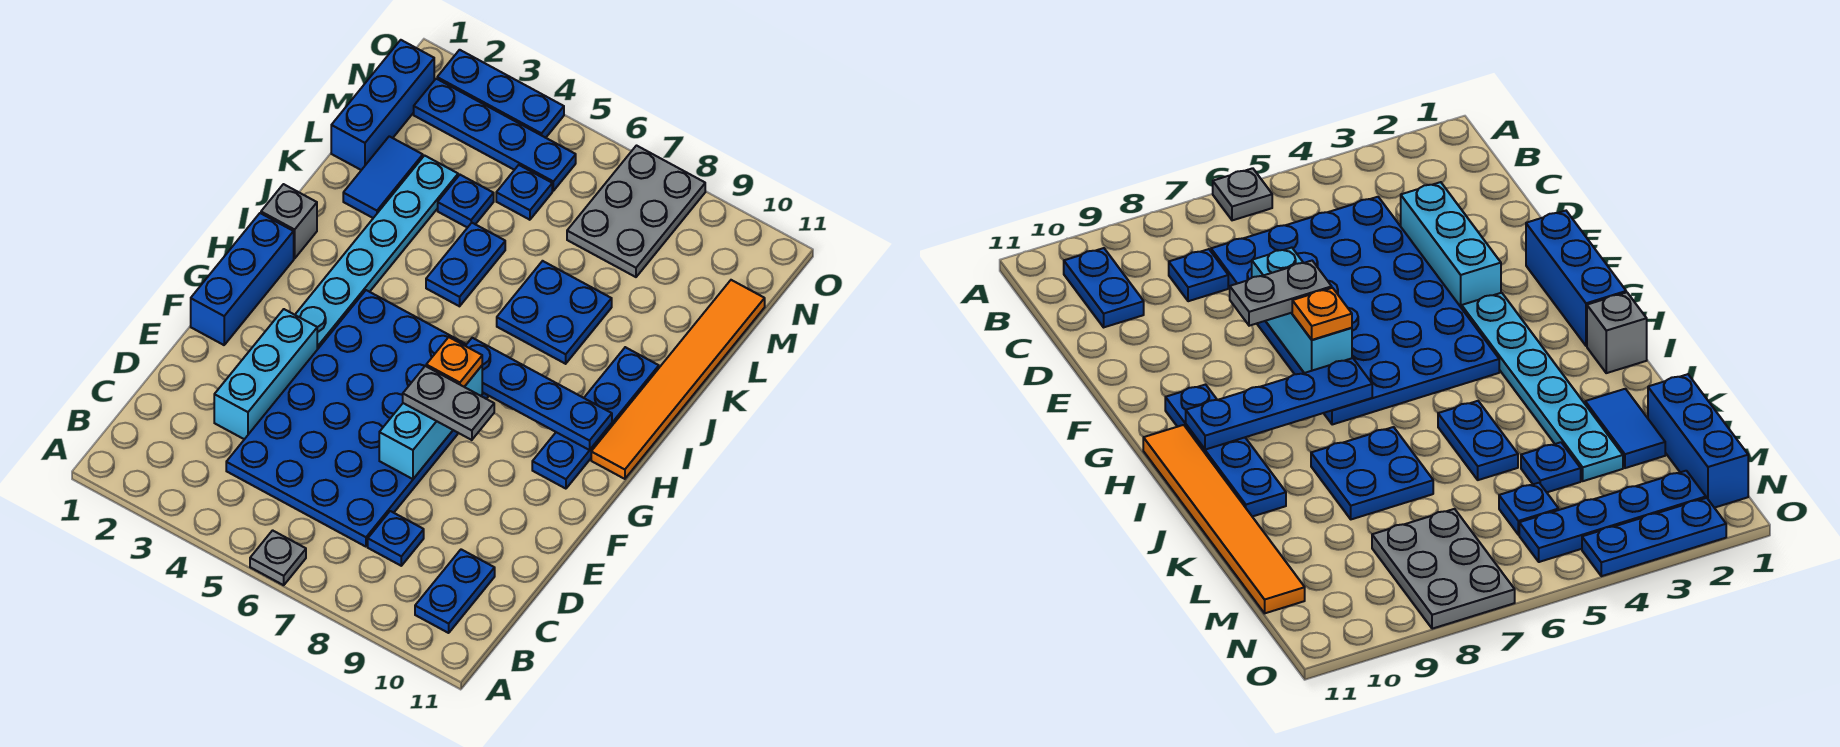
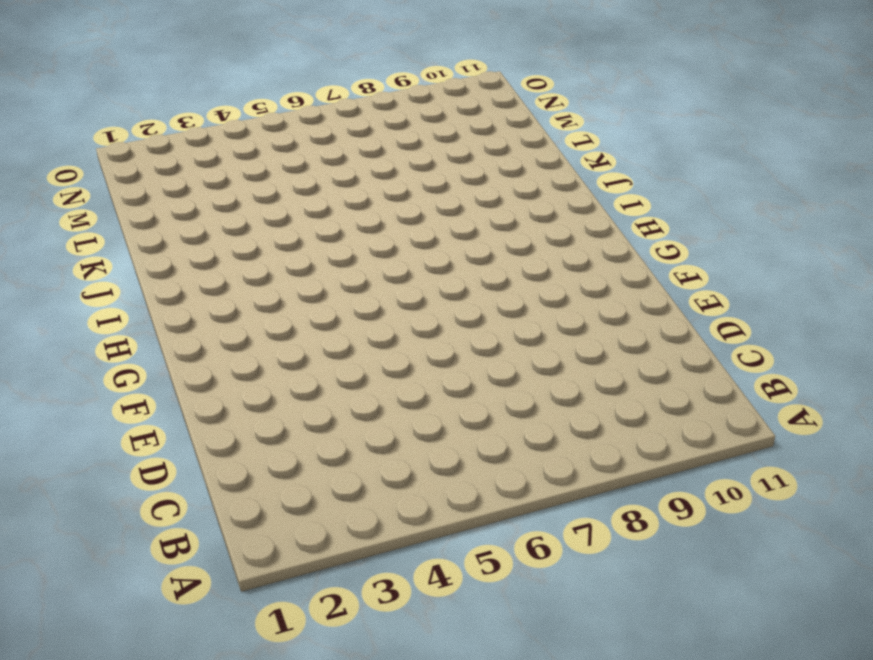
none -> grey 1x1 plate [250,530,306,585]
none -> blue 1x2 plate [415,549,495,633]
none -> blue 4x6 plate [226,290,488,547]

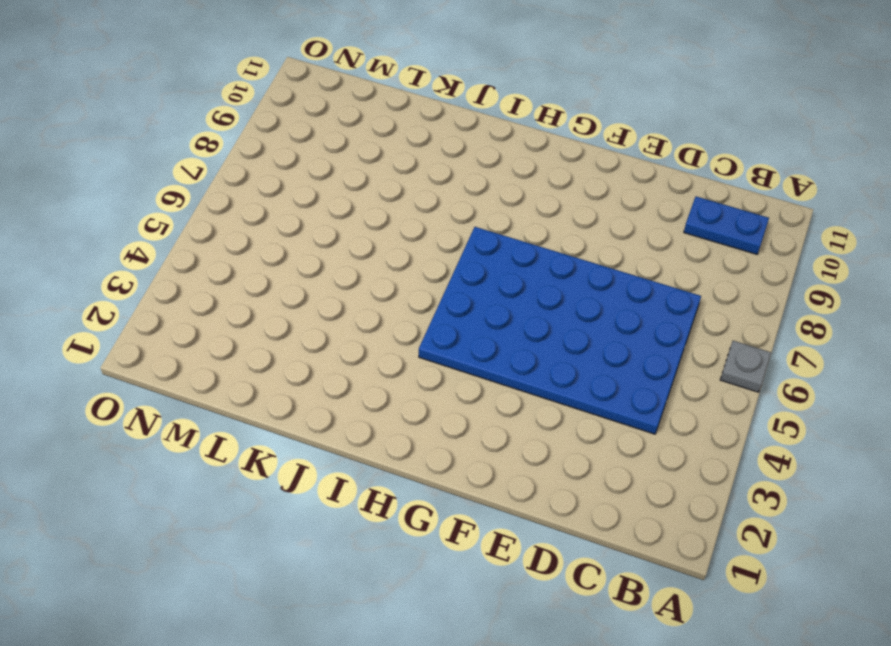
none -> blue 1x1 plate [368,511,424,566]
none -> cyan 1x3 brick [214,309,317,439]
none -> blue 1x3 brick [191,213,294,345]

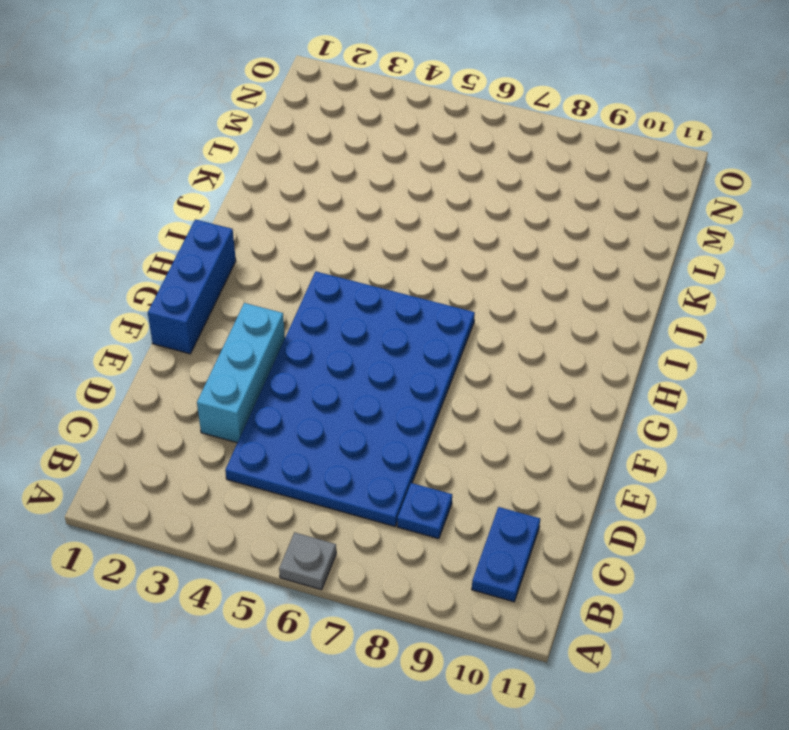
none -> cyan 1x6 plate [295,156,458,349]
none -> blue 1x4 plate [532,347,659,489]
none -> orange 1x6 tile [591,280,765,479]

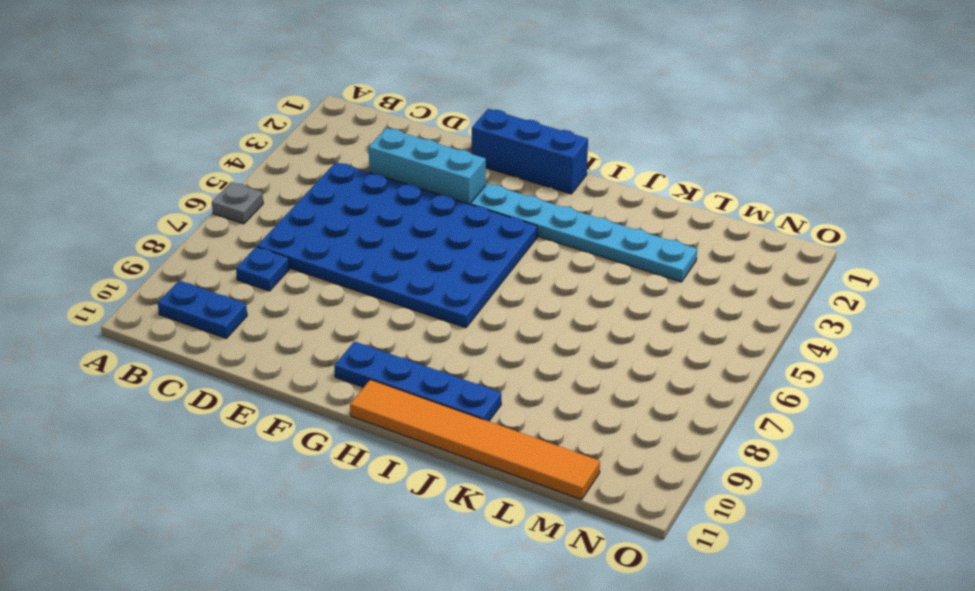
none -> grey 1x1 brick [261,184,317,259]
none -> blue 1x2 plate [426,223,505,306]
none -> blue 2x2 plate [497,261,612,364]

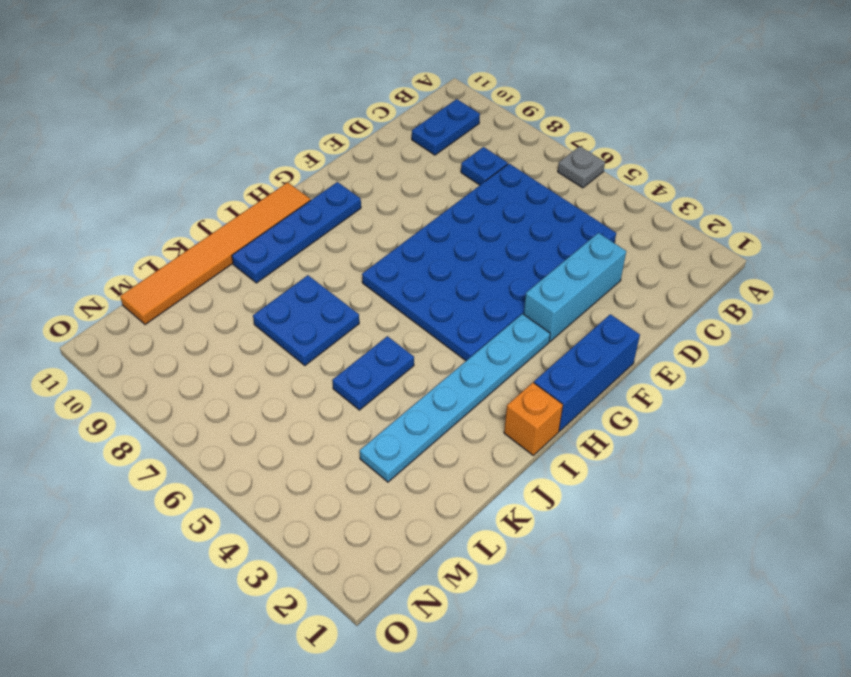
orange 1x1 brick [504,383,563,455] -> grey 1x1 brick [261,184,317,259]
none -> blue 1x2 tile [343,136,423,218]
none -> blue 1x3 brick [331,40,434,170]
none -> blue 1x1 plate [438,175,494,228]

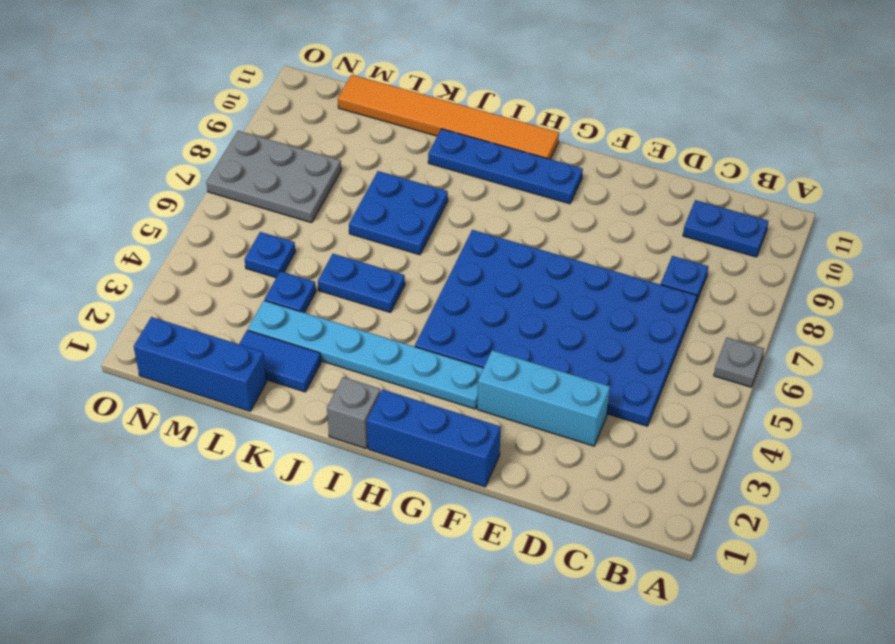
none -> blue 1x4 plate [414,79,576,191]
none -> blue 1x3 plate [437,50,564,138]
none -> cyan 1x3 brick [379,366,482,479]

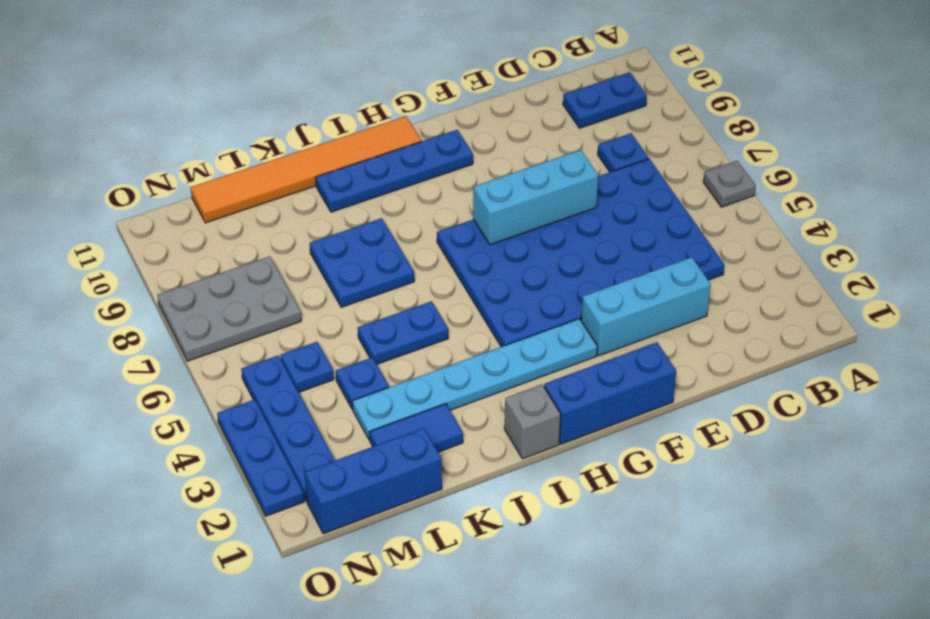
none -> blue 1x4 plate [466,338,612,450]
none -> grey 1x2 plate [403,366,494,440]
none -> orange 1x1 plate [426,337,482,387]

